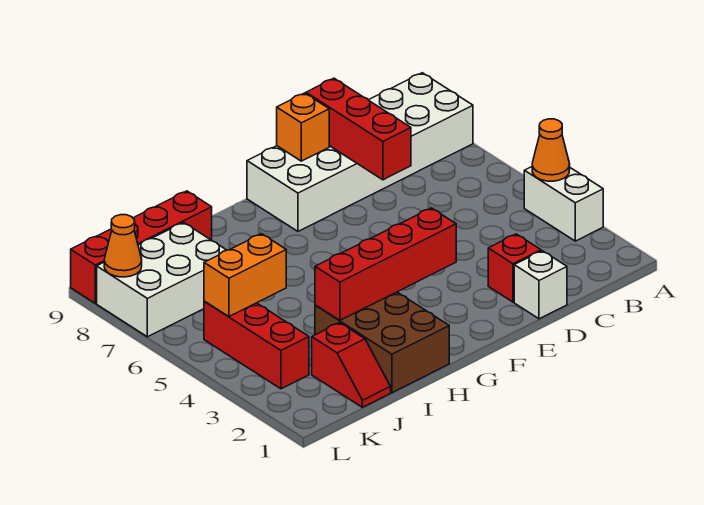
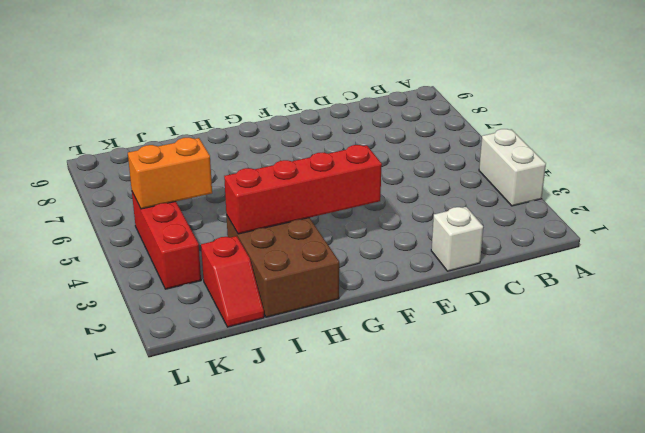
none -> white 2x6 brick [247,73,473,231]
none -> red 1x1 brick [488,234,541,302]
none -> red 1x4 brick [71,191,212,303]

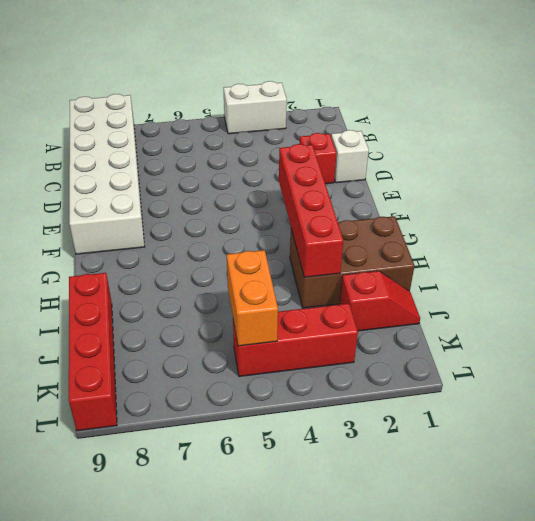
none -> white 2x3 brick [97,223,226,337]
none -> orange 1x1 cone [532,119,570,181]
none -> red 1x3 brick [306,78,411,180]

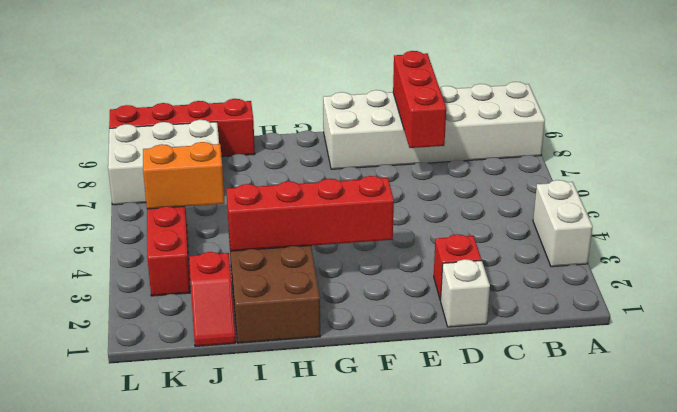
none -> orange 1x1 cone [532,119,570,181]
none -> orange 1x1 brick [277,93,329,161]
none -> orange 1x1 cone [104,215,142,277]

